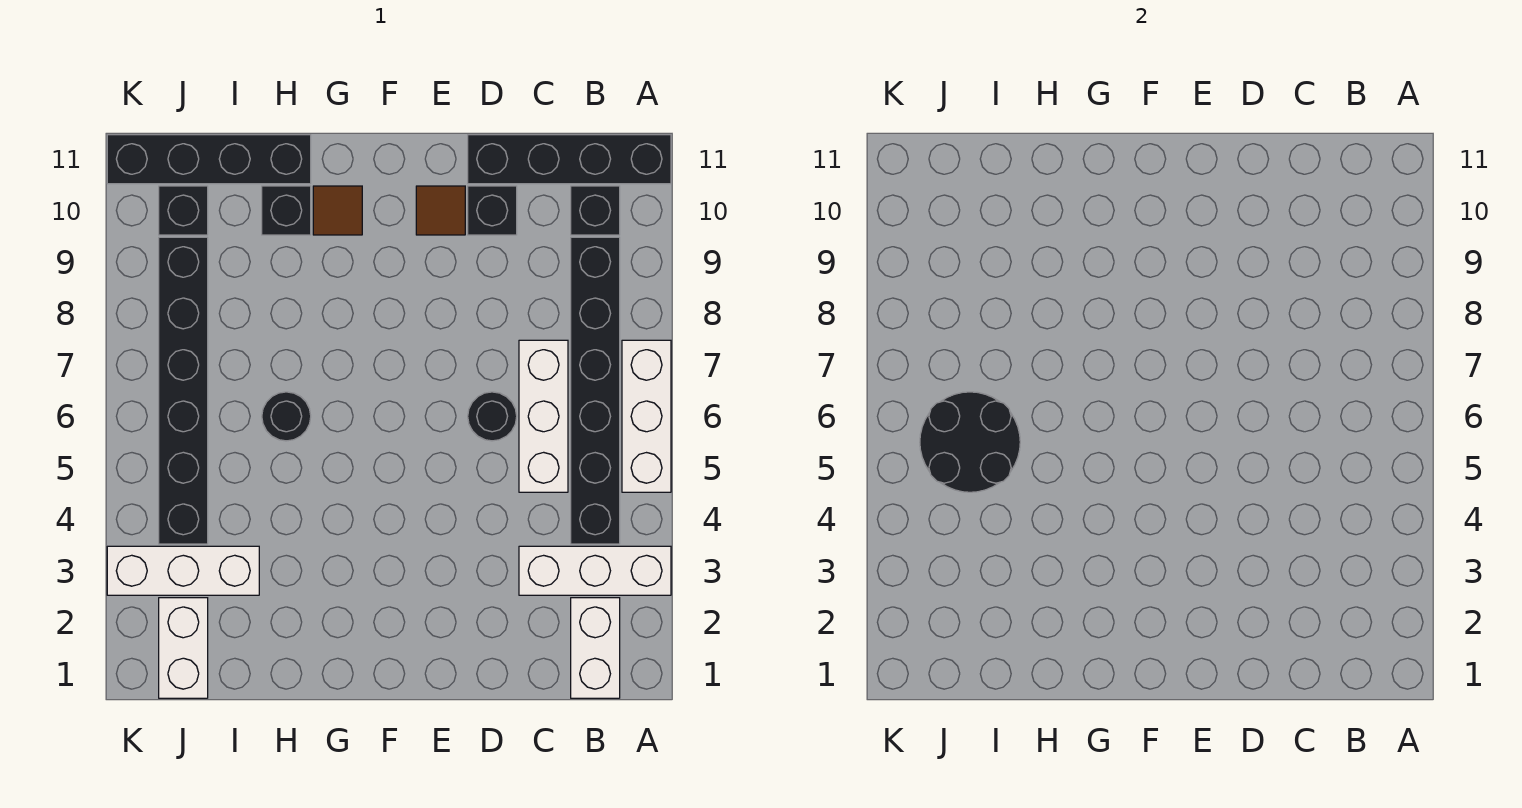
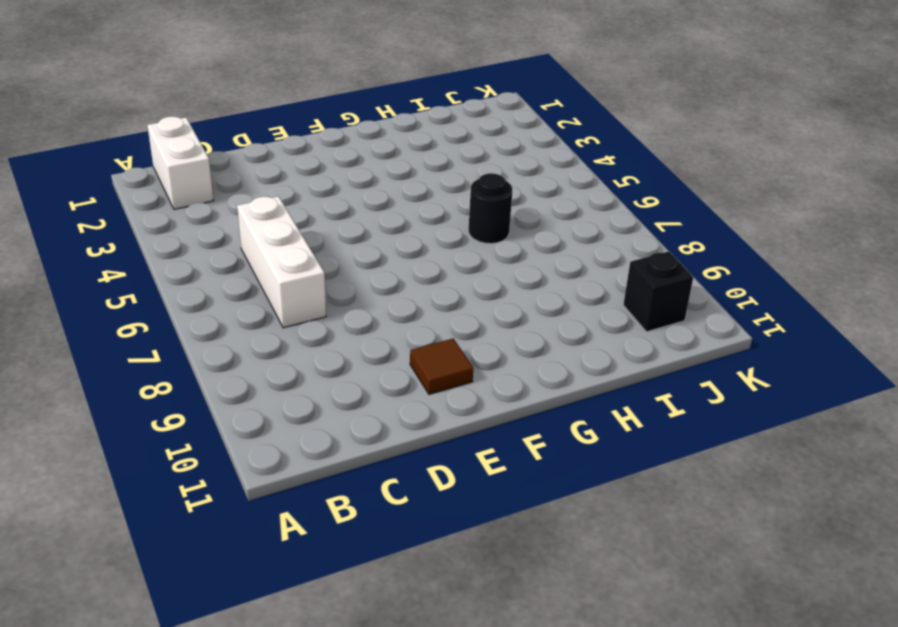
none -> white 1x3 brick [519,546,671,595]
none -> white 1x3 brick [622,340,671,492]
none -> black 1x4 brick [468,135,671,184]

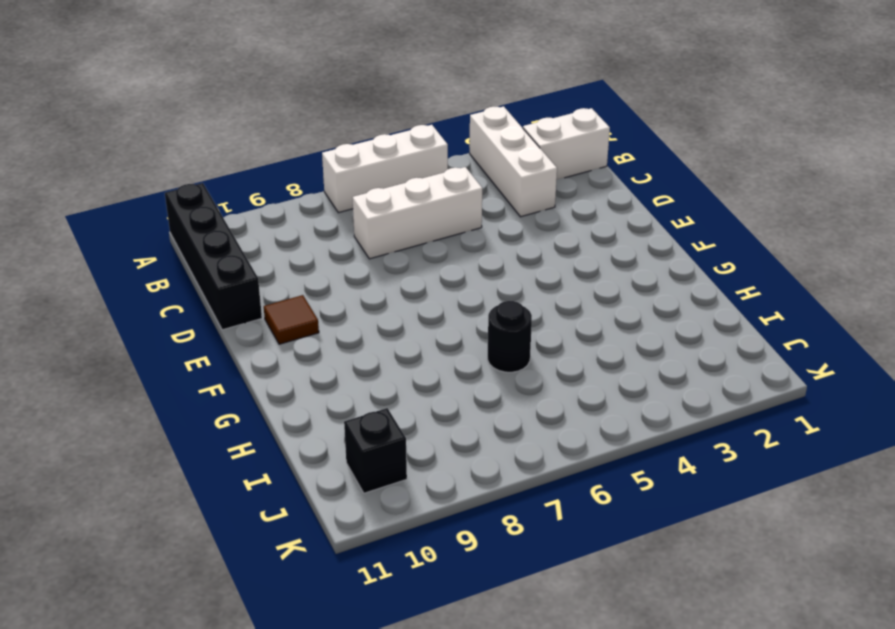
none -> black 1x6 brick [571,237,620,544]
none -> black 1x1 brick [571,186,620,235]
none -> black 1x1 round brick [468,392,517,441]

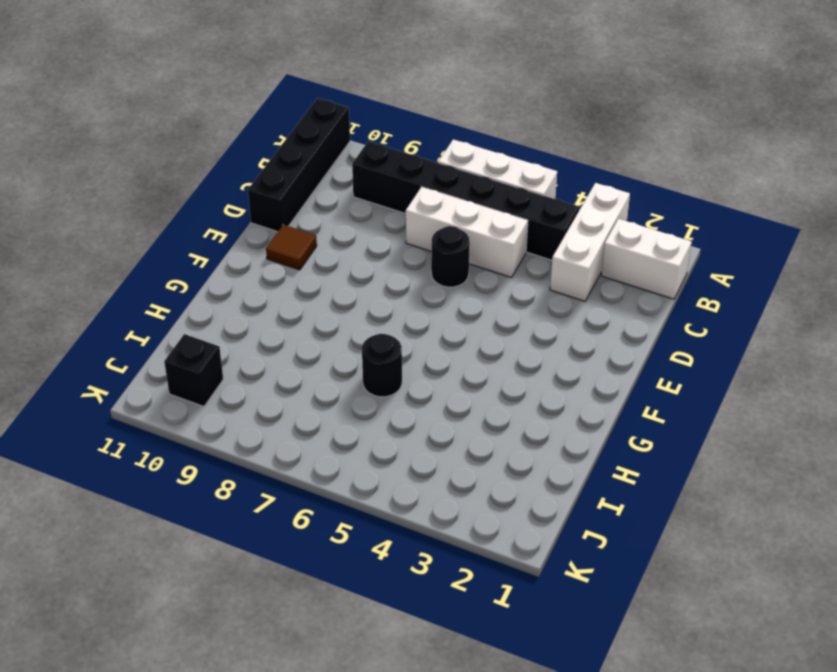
none -> black 1x1 brick [571,186,620,235]
none -> black 1x1 brick [468,186,517,235]
none -> brown 1x1 tile [313,186,362,235]

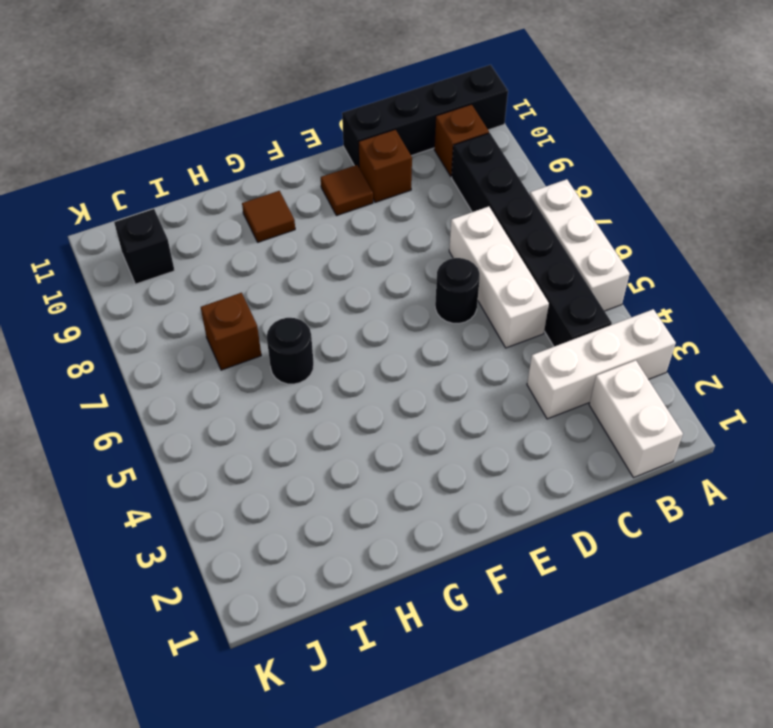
brown 1x1 brick [434,104,489,177] -> black 1x1 brick [571,186,620,235]
brown 1x1 brick [359,130,412,202] -> black 1x1 brick [468,186,517,235]
brown 1x1 brick [201,293,261,370] -> none
none -> black 1x1 brick [262,186,311,235]
none -> black 1x4 brick [107,135,311,184]
none -> white 1x3 brick [107,546,259,595]

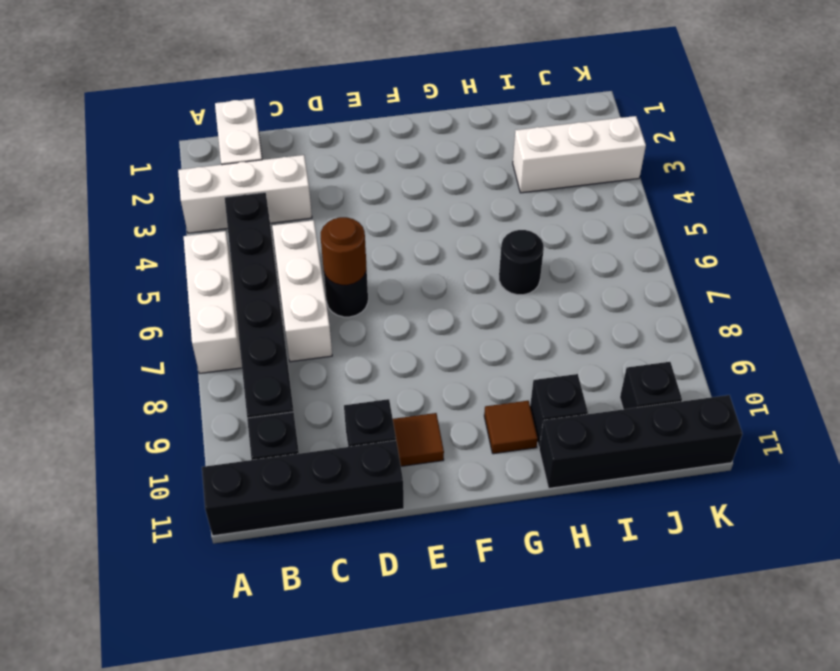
brown 1x1 round brick [321,217,366,285] -> none
none -> white 1x2 brick [159,598,208,698]
none -> black 1x6 brick [159,237,208,544]
none -> black 2x2 round brick [920,392,1020,492]

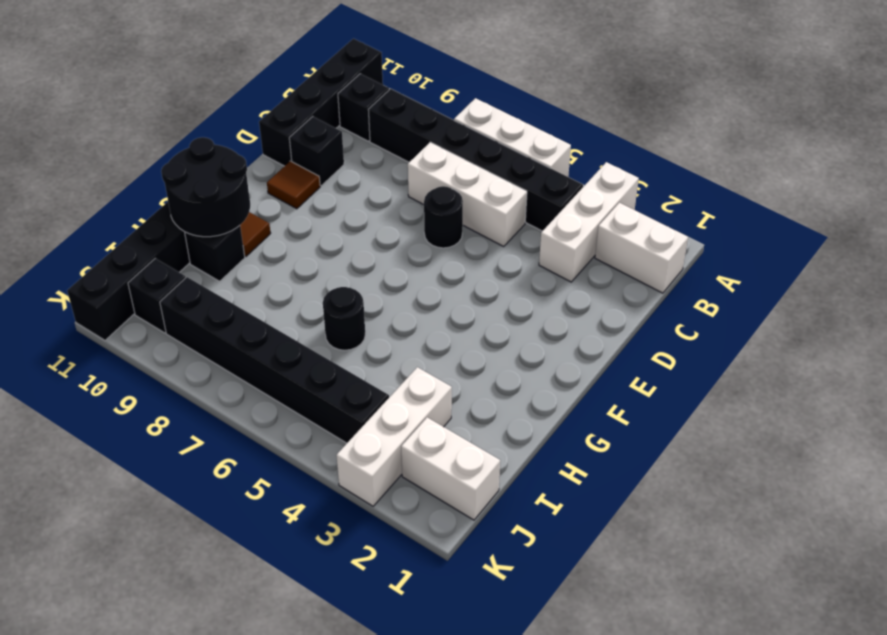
black 2x2 round brick [161,137,250,237] -> black 2x2 round brick moved to [920,392,1020,492]

